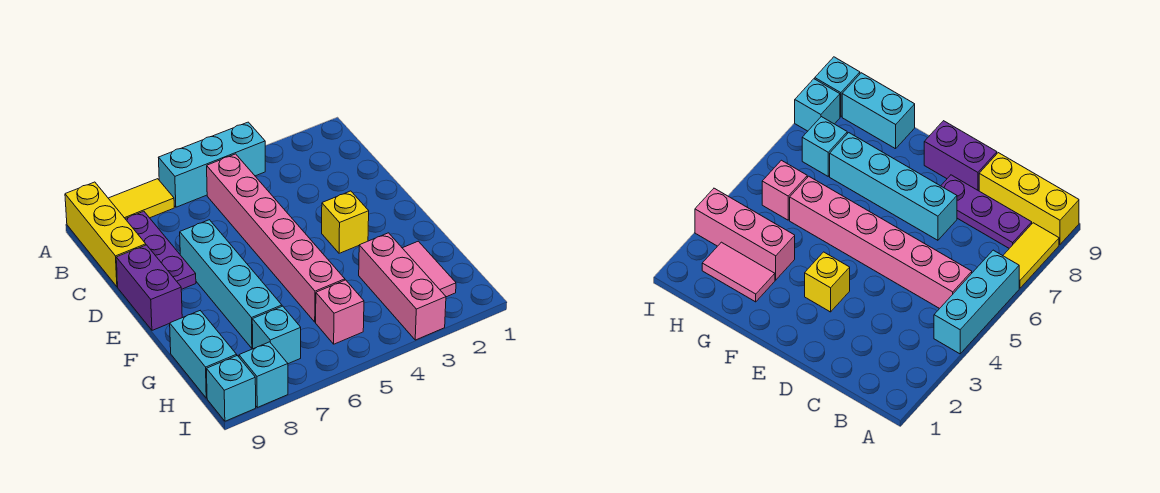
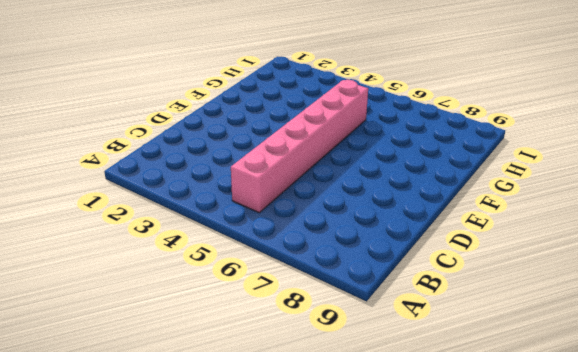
none -> cyan 1x3 brick [159,122,265,207]
none -> yellow 1x2 tile [108,179,174,219]
none -> yellow 1x3 brick [65,182,146,287]

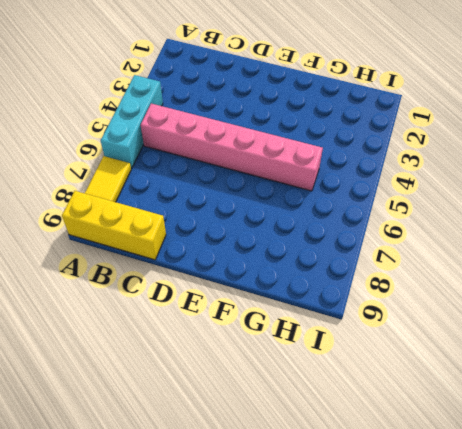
none -> purple 1x3 plate [126,211,196,289]
none -> cyan 1x4 brick [180,220,282,348]
none -> purple 1x2 brick [116,245,182,330]

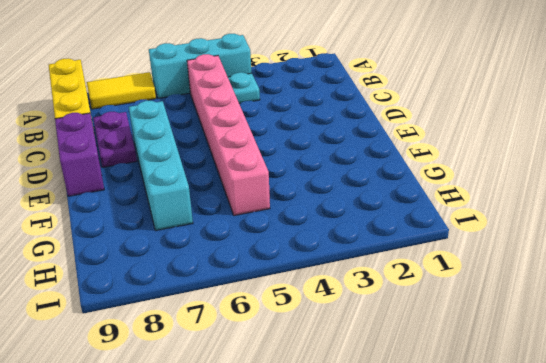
cyan 1x1 plate [228,72,260,103] -> none
purple 1x2 plate [93,112,137,167] -> purple 1x3 plate [126,211,196,289]
none -> yellow 1x1 brick [322,191,369,253]
none -> pink 1x2 tile [403,241,456,297]
none -> pink 1x3 brick [359,233,446,340]

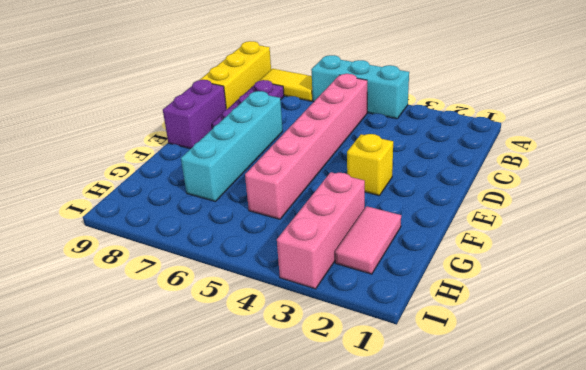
none -> cyan 1x2 brick [170,311,237,398]
none -> pink 1x1 brick [316,280,364,344]
none -> cyan 1x1 brick [252,306,301,364]

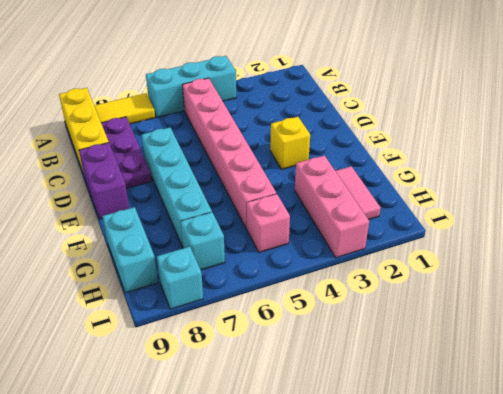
none -> cyan 1x1 brick [206,356,256,421]

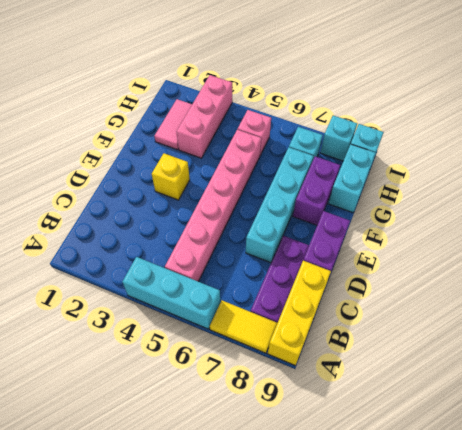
purple 1x2 brick [293,156,340,225] -> none

